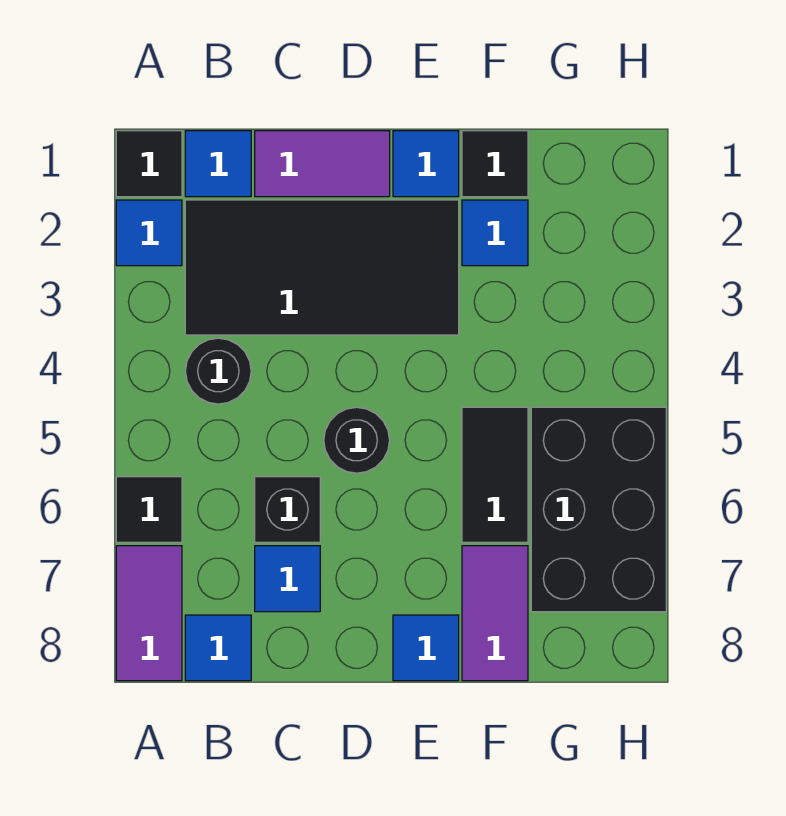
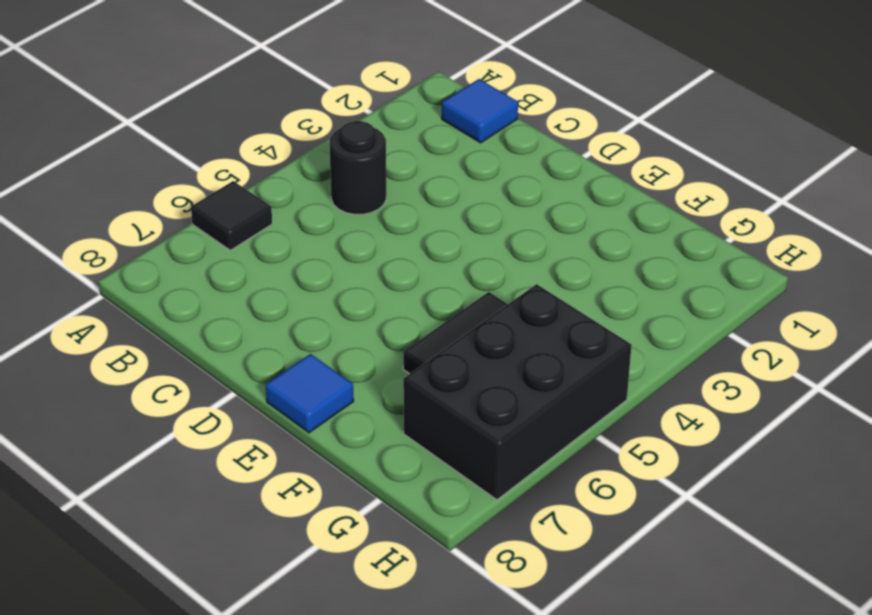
none -> black 1x1 tile [116,131,182,197]
none -> blue 1x1 tile [116,200,182,266]
none -> purple 1x2 tile [116,546,182,681]

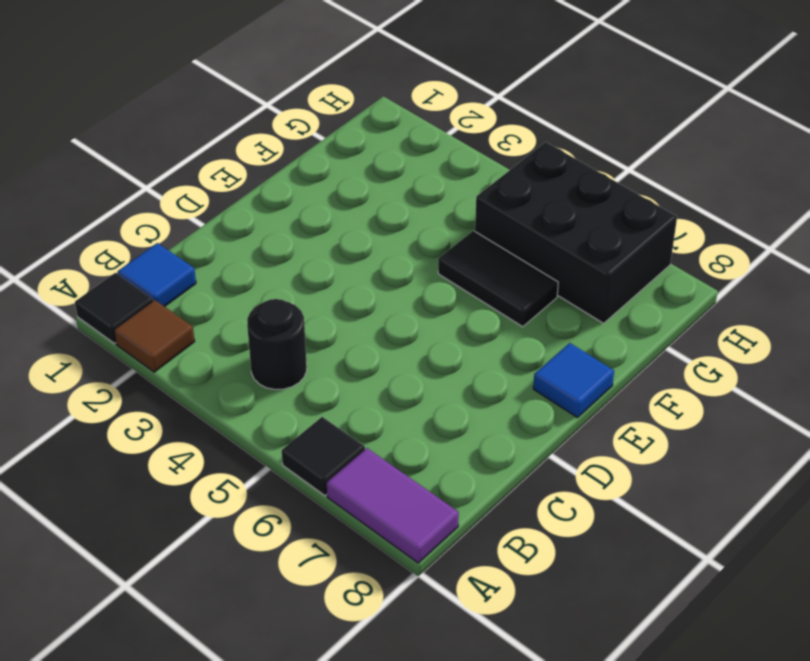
brown 1x1 tile [114,300,195,372] -> blue 1x1 tile [116,200,182,266]
none -> black 2x4 tile [185,200,459,335]
none -> blue 1x1 tile [185,615,251,681]
none -> purple 1x2 tile [255,131,390,197]

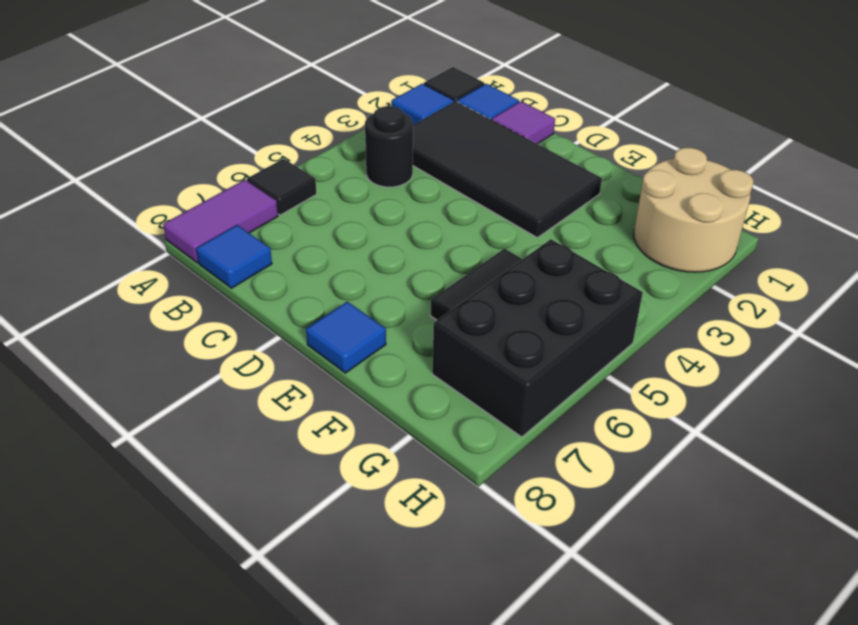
purple 1x1 tile [492,101,555,144] -> purple 1x2 tile [255,131,390,197]
tan 2x2 round brick [634,147,753,272] -> none
none -> black 1x1 brick [255,477,320,542]
none -> blue 1x1 tile [255,546,320,612]
none -> black 1x1 round brick [324,407,390,473]

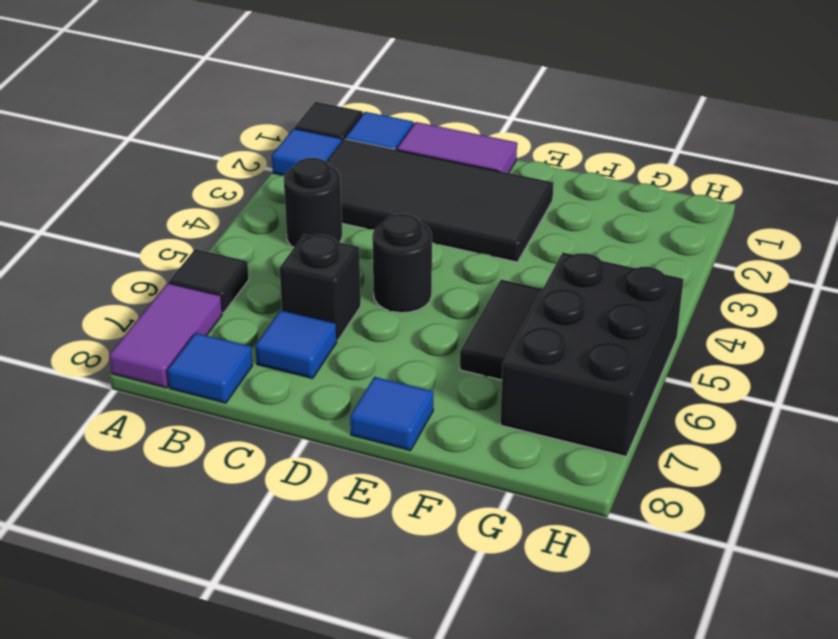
none -> blue 1x1 tile [393,131,459,197]
none -> black 1x1 tile [462,131,528,197]
none -> blue 1x1 tile [462,200,528,266]

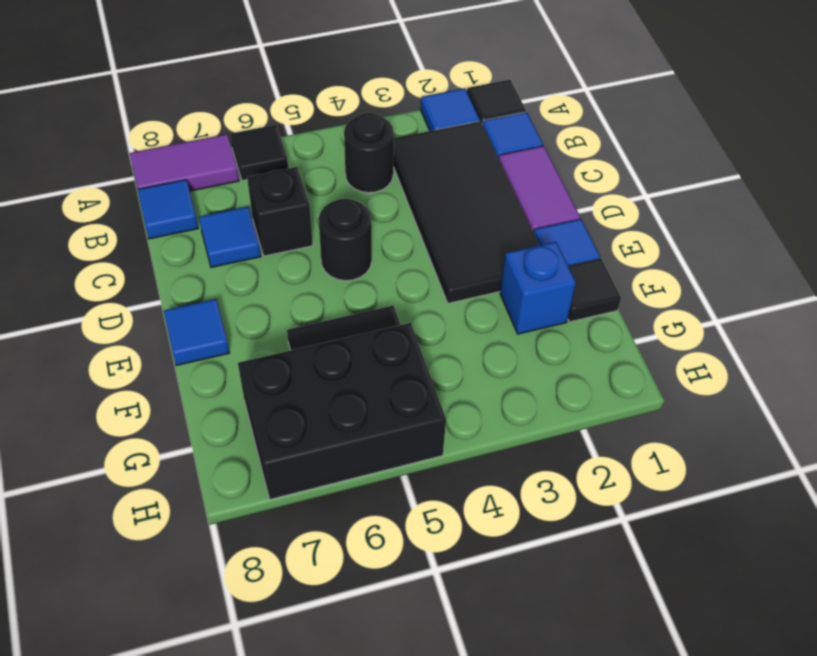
blue 1x1 brick [500,242,576,334] -> blue 1x1 tile [462,200,528,266]
none -> purple 1x2 tile [462,546,528,681]

